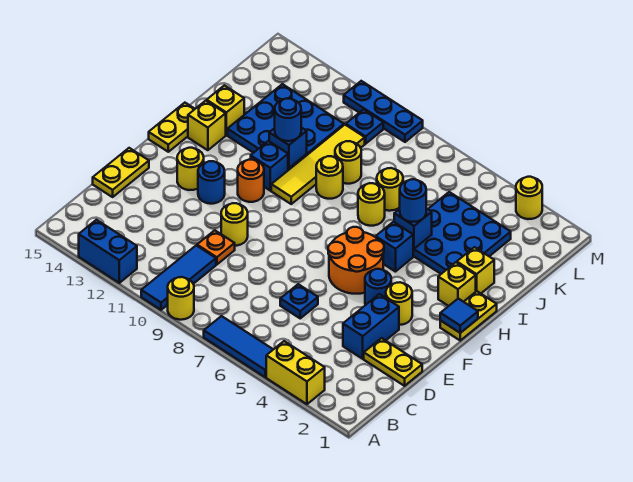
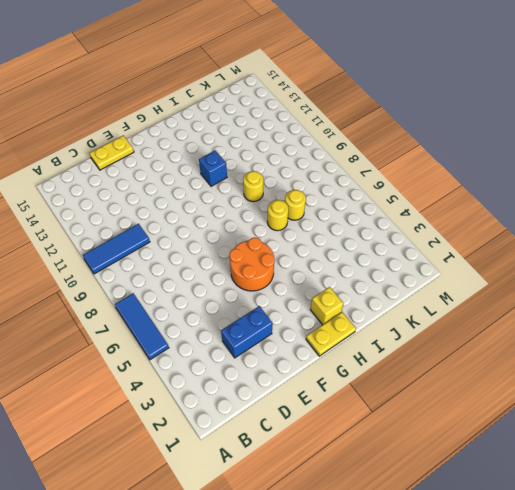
none -> yellow 1x2 brick [266,341,325,404]
none -> yellow 1x1 round brick [168,277,194,320]
none -> blue 1x2 brick [79,220,137,283]
none -> yellow 1x2 plate [364,338,422,386]

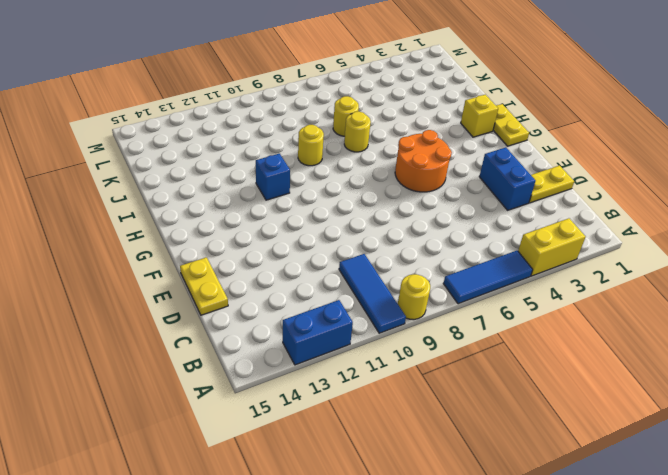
none -> blue 1x1 plate [280,284,318,318]
none -> orange 1x1 plate [197,230,235,265]
none -> yellow 1x1 round brick [221,203,248,246]
none -> yellow 1x1 round brick [386,282,412,325]

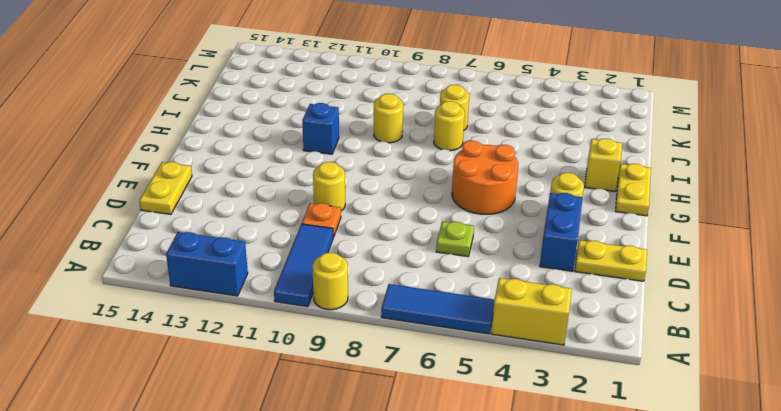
lime 1x1 plate [436,221,474,256] -> blue 1x1 plate [280,284,318,318]
none -> blue 1x1 round brick [365,269,391,305]
none -> blue 1x1 round brick [198,161,225,204]
none -> yellow 1x1 round brick [177,148,204,190]
none -> orange 1x1 round brick [238,160,264,202]

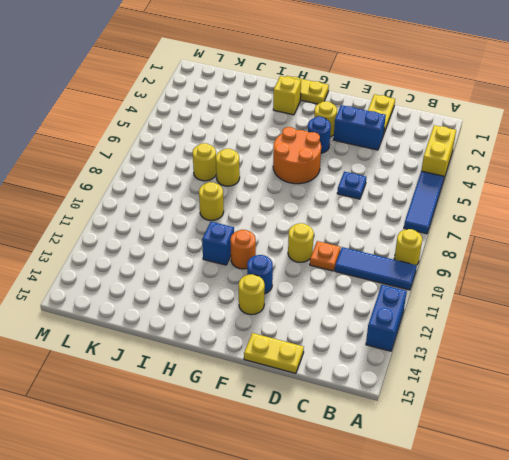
none -> yellow 1x2 plate [149,103,195,152]
none -> blue 1x1 brick [376,222,413,272]
none -> yellow 1x4 tile [271,125,365,204]
none -> yellow 1x1 brick [188,101,226,150]

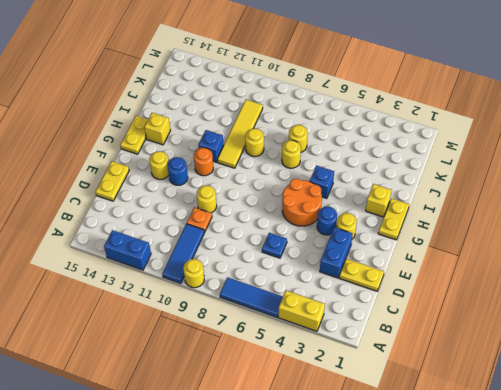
none -> yellow 1x1 brick [457,247,494,293]
none -> blue 3x3 plate [413,192,511,274]
none -> blue 3x3 plate [227,84,344,170]
none -> yellow 1x1 brick [207,85,244,135]

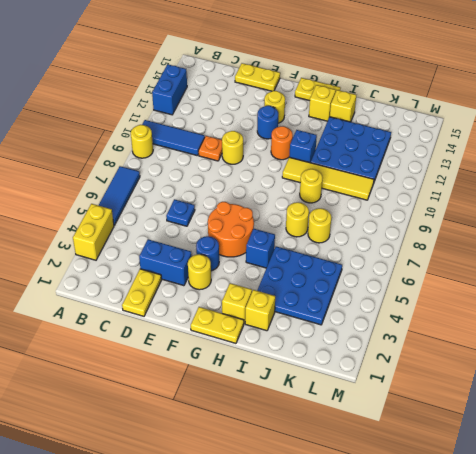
none -> yellow 1x1 round brick [335,141,361,184]
none -> blue 1x1 plate [346,109,383,144]
none -> yellow 1x1 round brick [516,177,542,219]
none -> blue 1x3 plate [344,81,423,142]

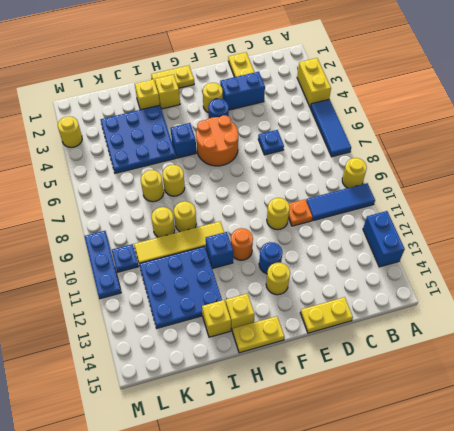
none -> blue 1x1 tile [440,299,478,333]
none -> blue 1x1 brick [394,208,432,249]
none -> blue 1x1 brick [269,127,307,168]
none -> blue 1x1 round brick [400,179,426,222]

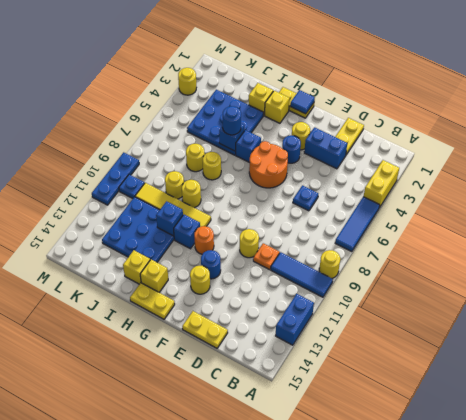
none -> blue 1x1 round brick [275,99,301,141]

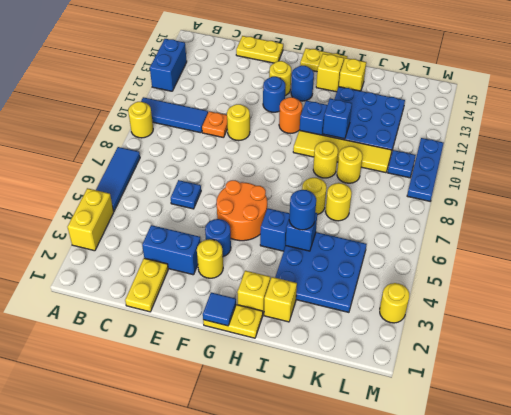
blue 1x1 round brick [291,65,314,101] -> blue 1x1 round brick moved to [275,99,301,141]

